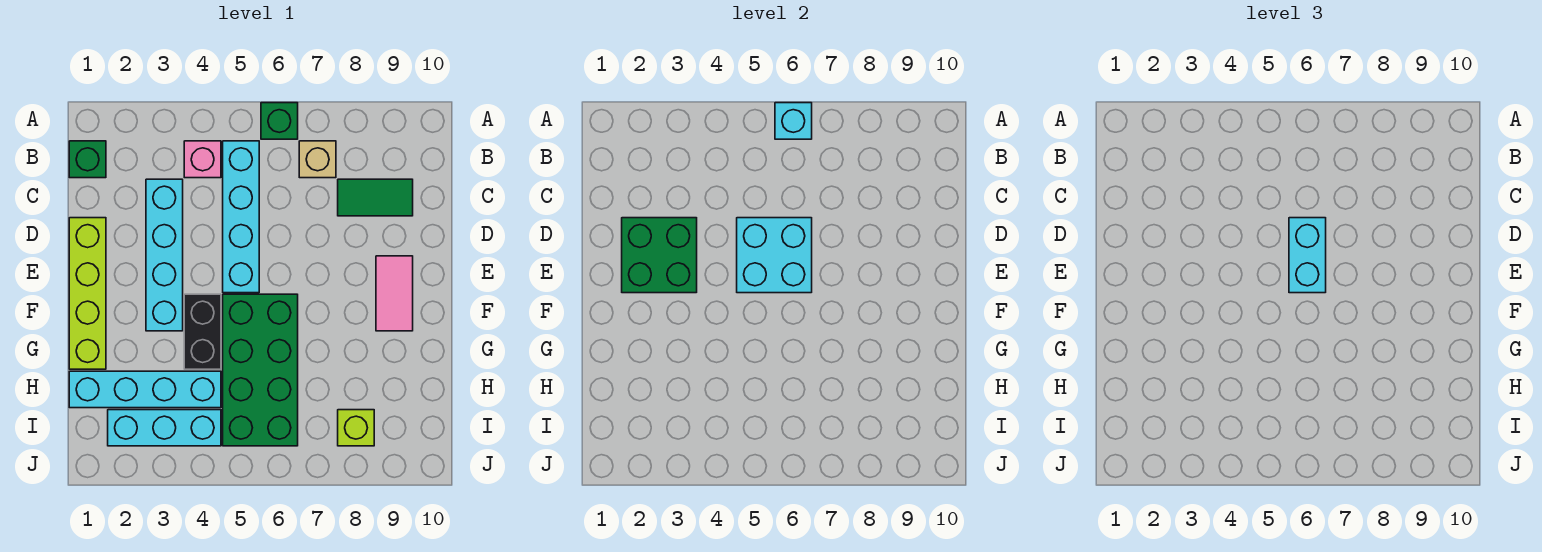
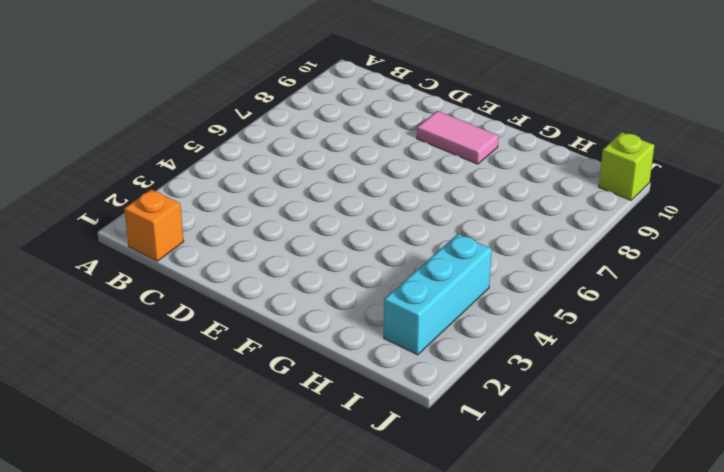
orange 1x1 brick [124,189,184,261] -> green 1x1 brick [69,141,106,178]
lime 1x1 brick [599,132,654,200] -> lime 1x1 brick moved to [338,410,374,446]
none -> green 1x1 brick [261,103,298,139]
none -> pink 1x1 brick [184,141,221,178]
none -> cyan 1x4 brick [223,141,259,293]

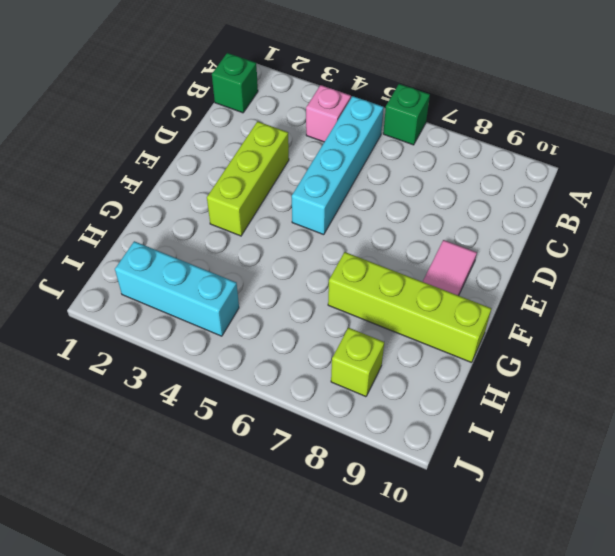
lime 1x3 brick [207,121,289,236] -> cyan 1x4 brick [146,179,183,331]
lime 1x4 brick [328,252,491,363] -> lime 1x4 brick turned to [69,218,106,369]
none -> tan 1x1 brick [299,141,336,178]
none -> green 1x2 tile [338,179,413,216]
none -> black 1x2 brick [184,294,221,369]

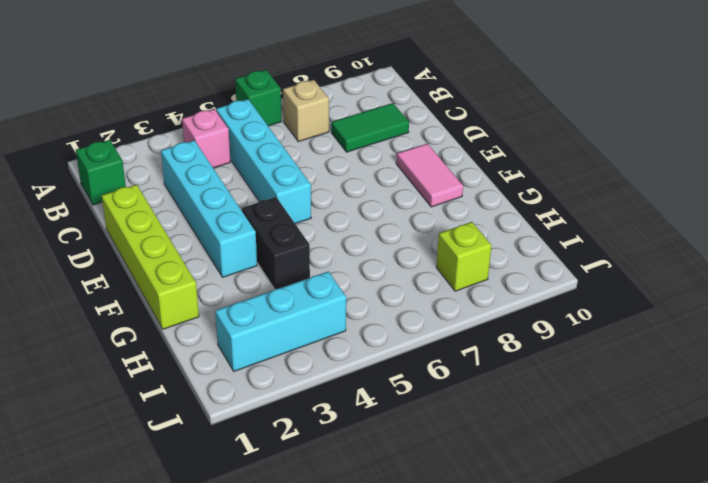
none -> green 2x4 brick [223,294,298,446]
none -> cyan 1x4 brick [69,371,221,408]
none -> cyan 1x1 brick [775,103,812,139]

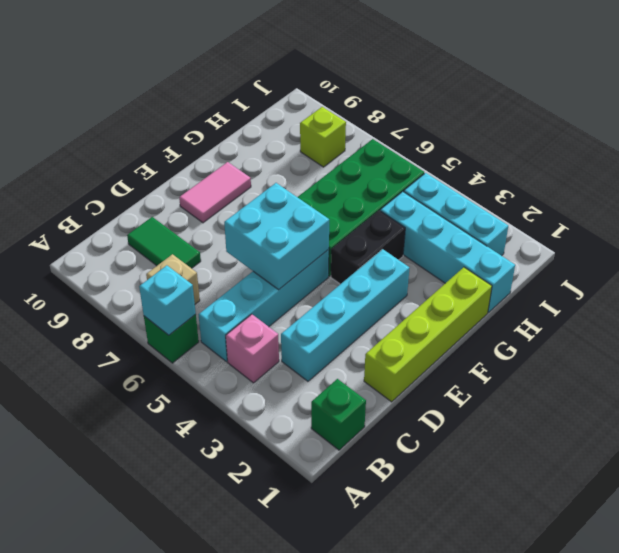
none -> green 2x2 brick [622,218,697,293]
none -> cyan 1x2 brick [1289,218,1326,293]

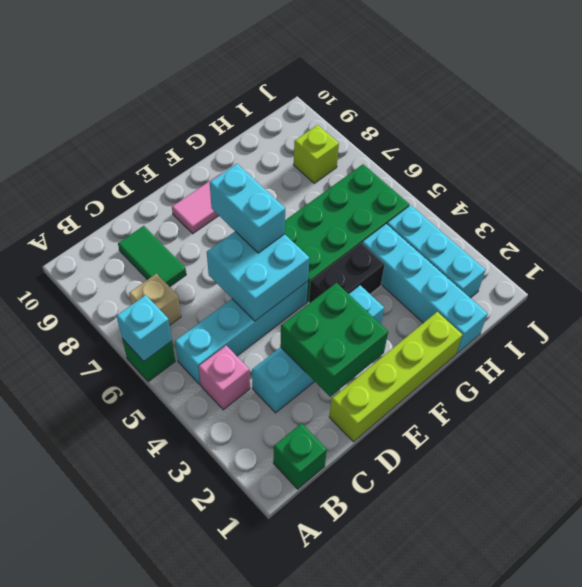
cyan 1x2 brick [210,164,285,253] -> cyan 1x2 brick turned to [1289,218,1326,293]

